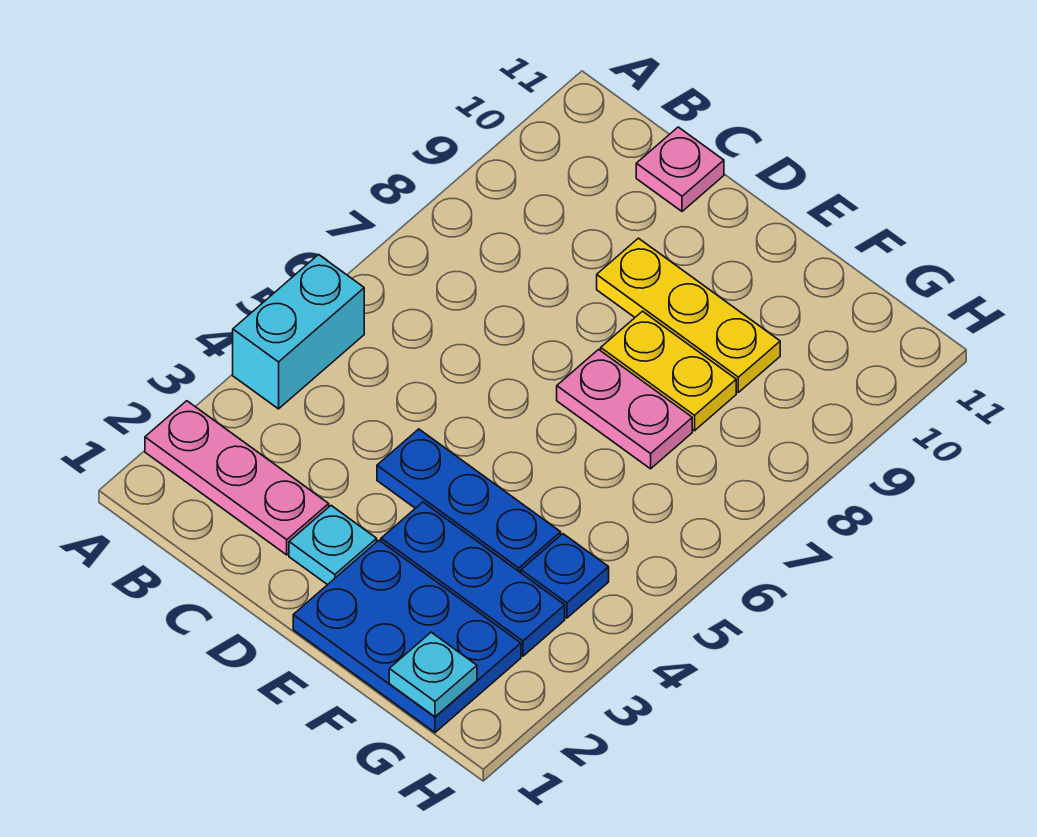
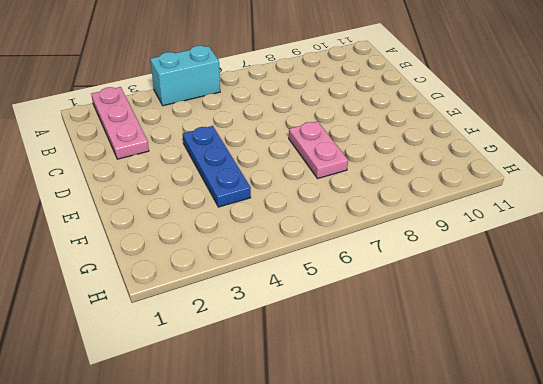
none -> pink 1x1 plate [636,127,724,211]
none -> cyan 1x1 plate [289,506,377,585]
none -> yellow 1x3 plate [597,238,780,392]

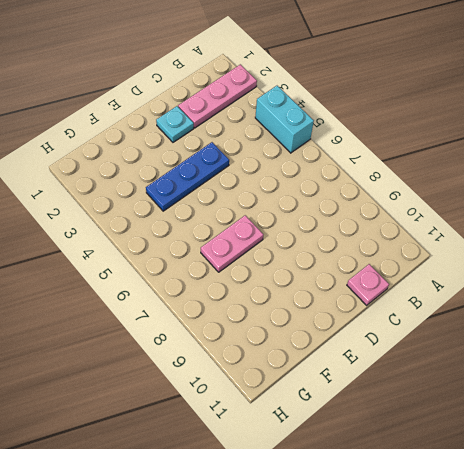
none -> yellow 1x3 plate [597,238,780,392]
none -> blue 2x3 plate [293,540,521,732]
none -> blue 1x3 plate [381,502,565,656]

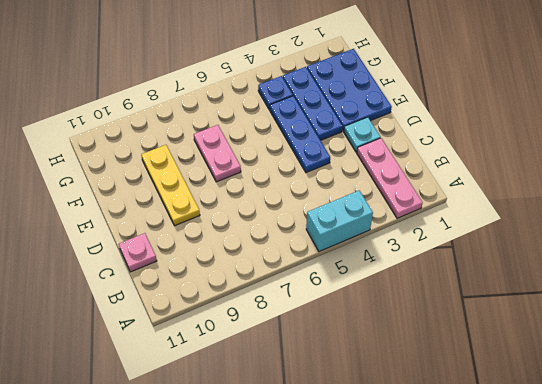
none -> yellow 1x2 plate [601,311,736,431]
none -> cyan 1x1 plate [389,632,477,717]

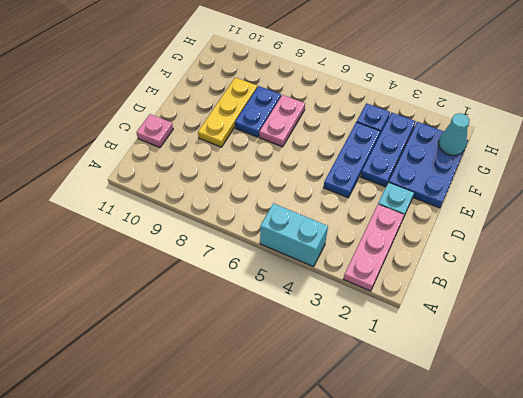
blue 1x2 plate [235,86,281,137] -> yellow 1x2 plate [601,311,736,431]
cyan 1x1 cone [438,113,470,155] -> cyan 1x1 plate [389,632,477,717]

